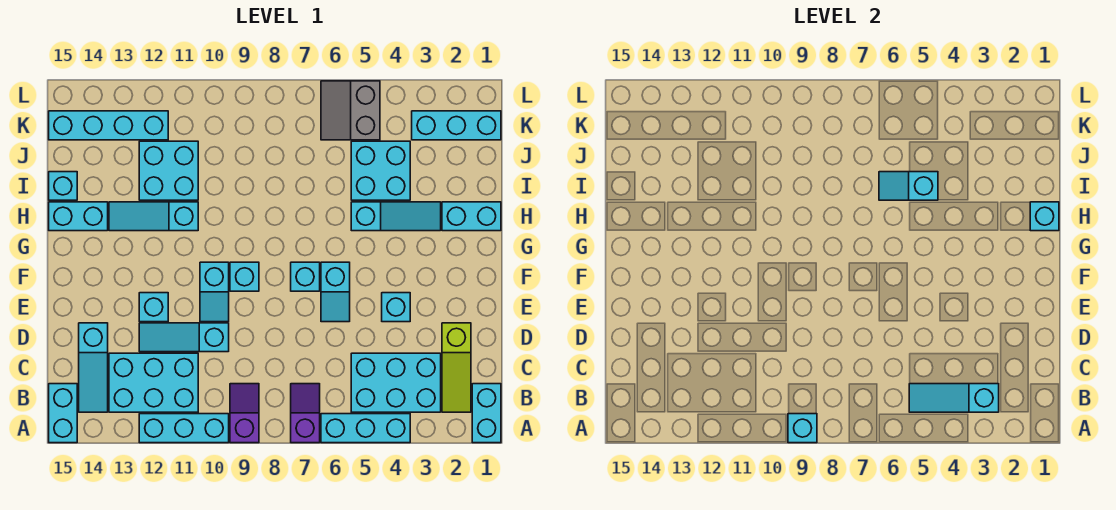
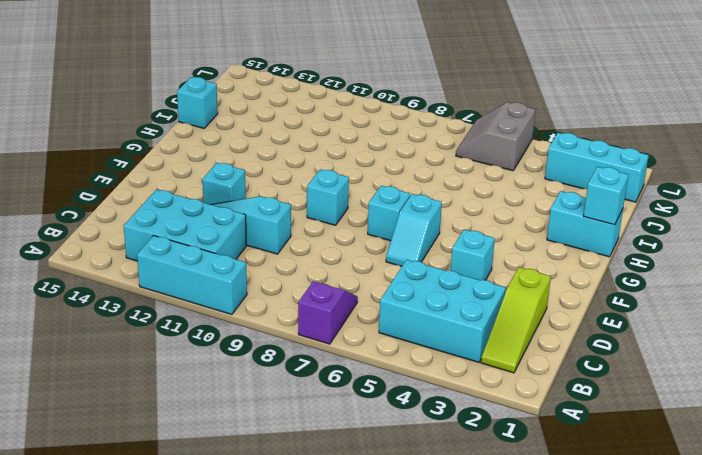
none -> cyan 1x2 brick [472,384,501,443]
none -> cyan 1x3 brick [321,414,410,443]
none -> purple 1x2 slope [230,384,259,443]
none -> cyan 1x2 brick [49,384,77,443]

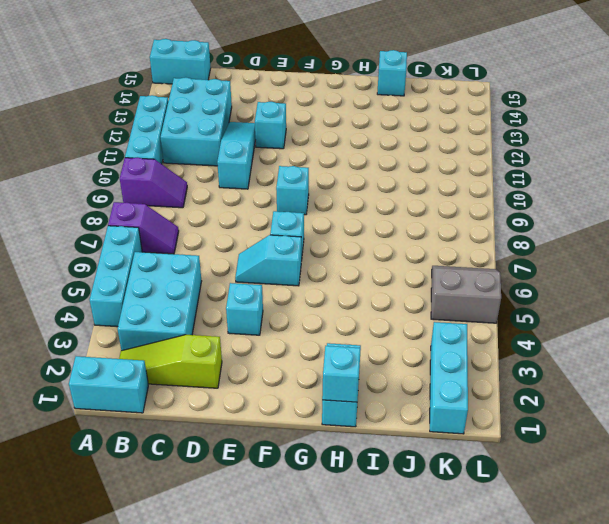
none -> cyan 1x3 slope [79,323,108,412]
none -> cyan 1x2 slope [200,262,229,322]
none -> cyan 1x3 slope [351,202,441,231]
none -> cyan 1x3 slope [109,202,198,231]

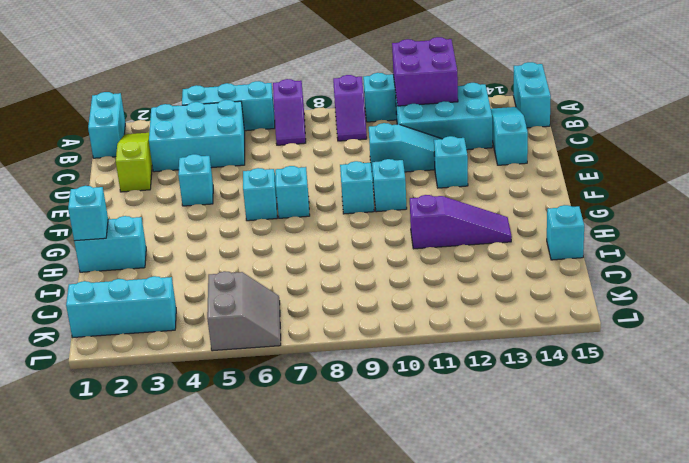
purple 2x2 brick [392,37,458,106] -> none
purple 1x3 slope [410,195,512,249] -> cyan 1x3 slope [109,202,198,231]
none -> cyan 1x3 slope [351,202,441,231]
none -> cyan 1x2 brick [49,202,108,231]
none -> cyan 2x2 brick [351,141,410,200]
none -> cyan 2x2 brick [139,141,198,200]

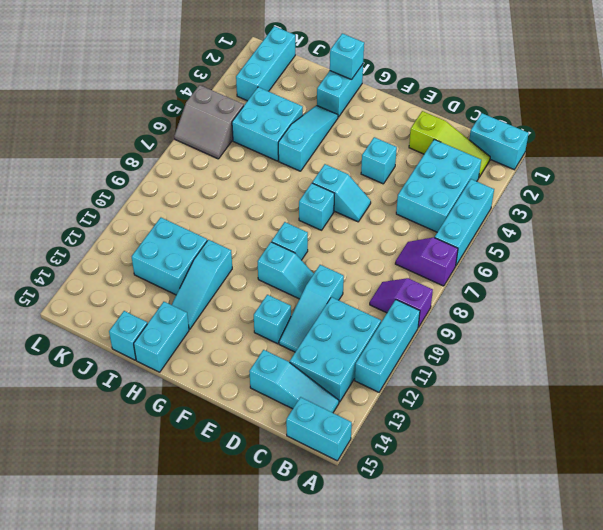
none -> cyan 1x4 brick [49,111,168,140]
none -> cyan 1x1 brick [788,414,817,443]
none -> cyan 1x3 slope [909,384,999,412]
none -> cyan 1x2 slope [879,172,938,200]

